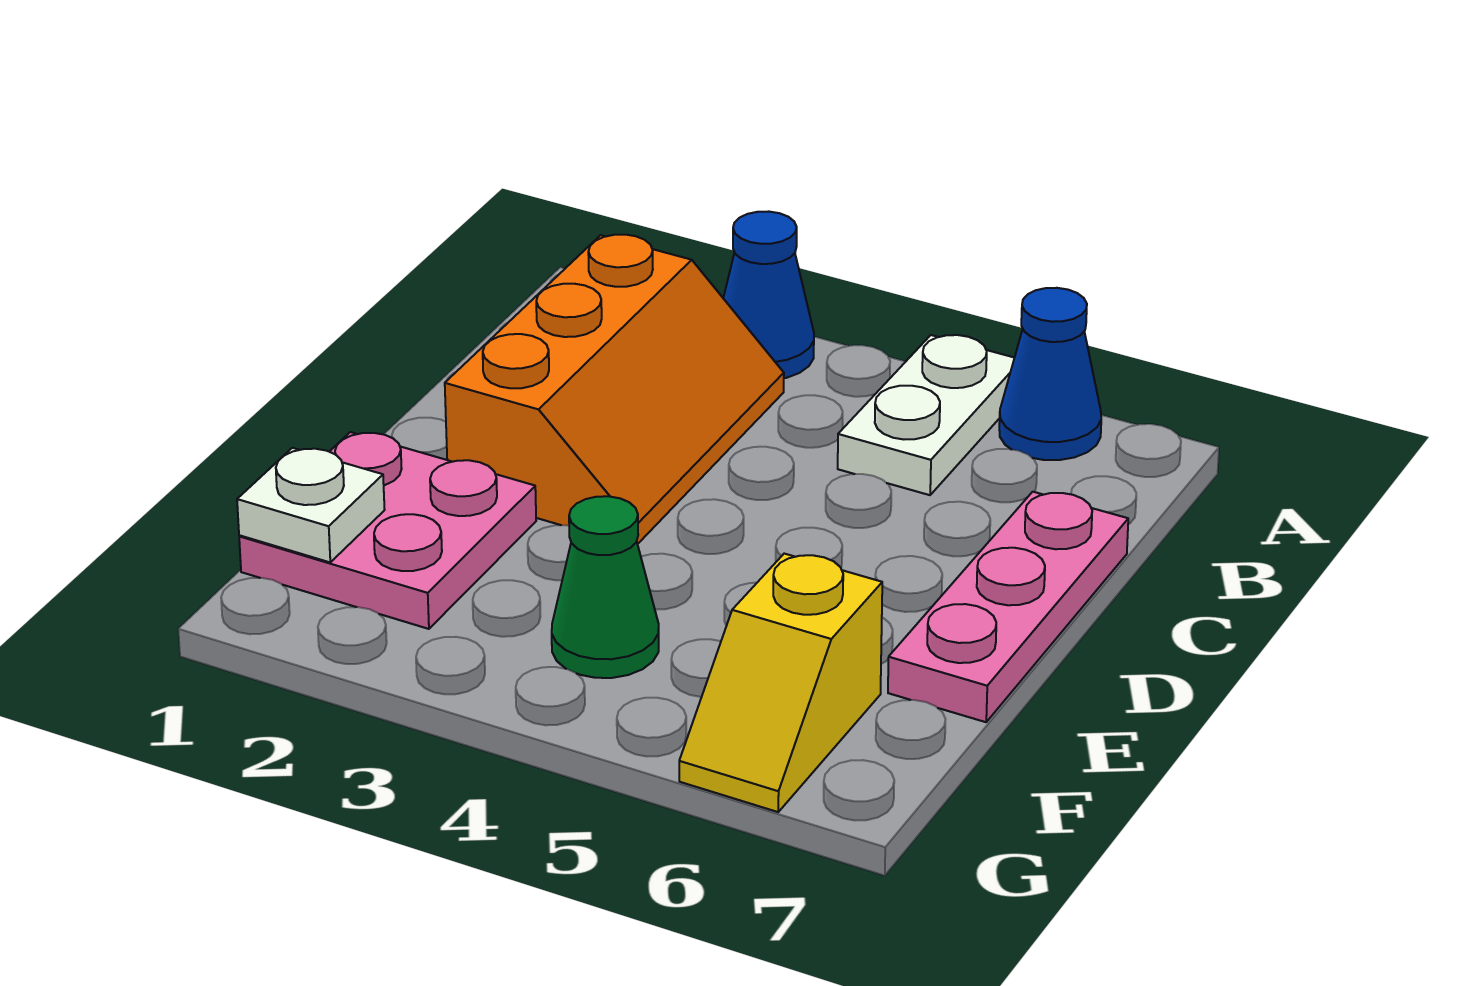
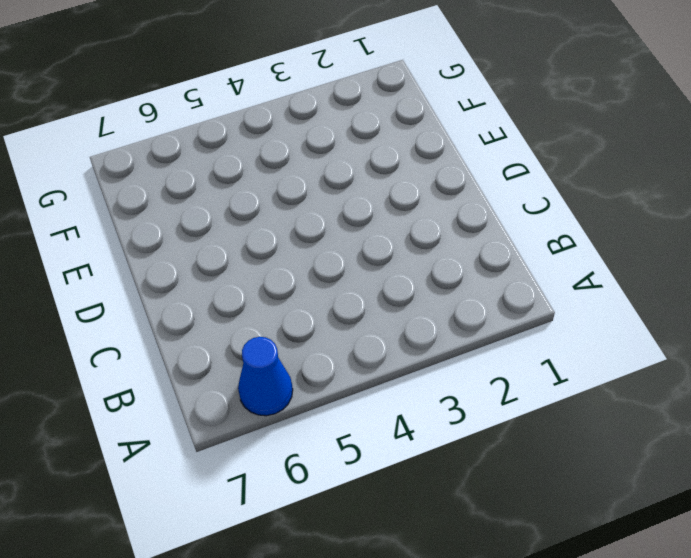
none -> blue 1x1 cone [723,211,814,378]
none -> white 1x2 plate [838,335,1014,495]

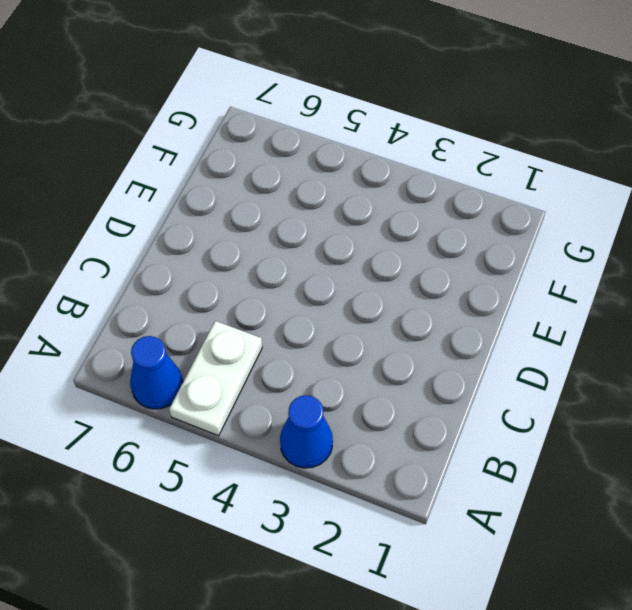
none -> orange 2x3 slope [445,235,784,544]
none -> pink 1x3 plate [888,492,1128,722]

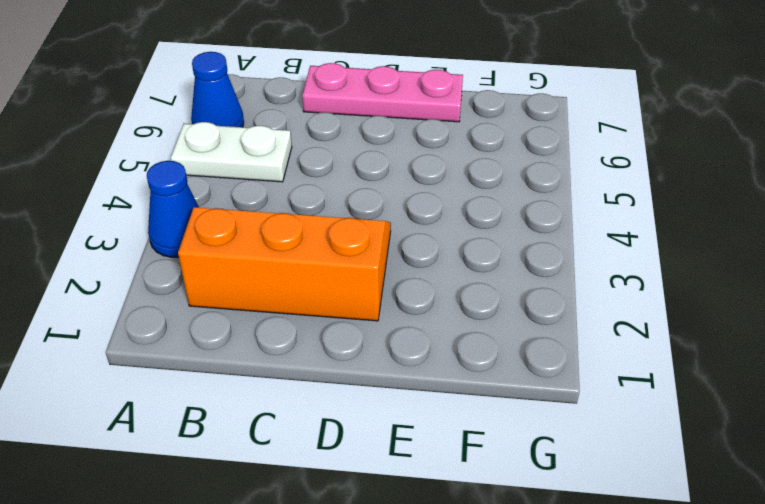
none -> pink 2x2 plate [239,432,536,629]
none -> green 1x1 cone [552,496,659,678]

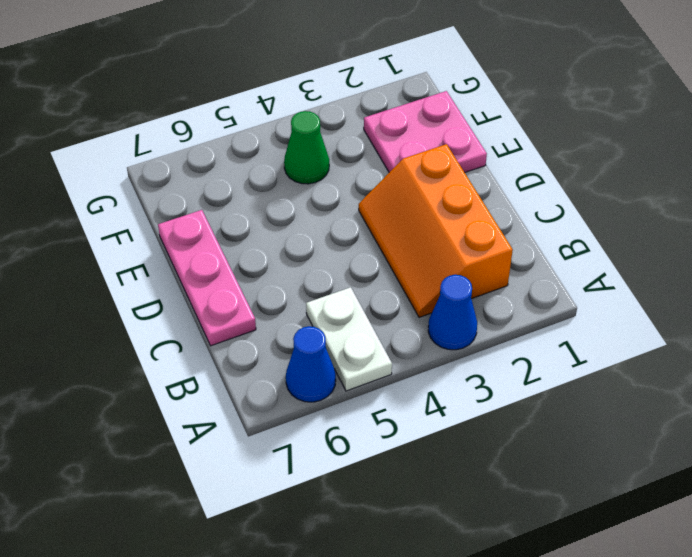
none -> yellow 1x2 slope [679,554,882,812]
none -> white 1x1 plate [237,448,385,562]

